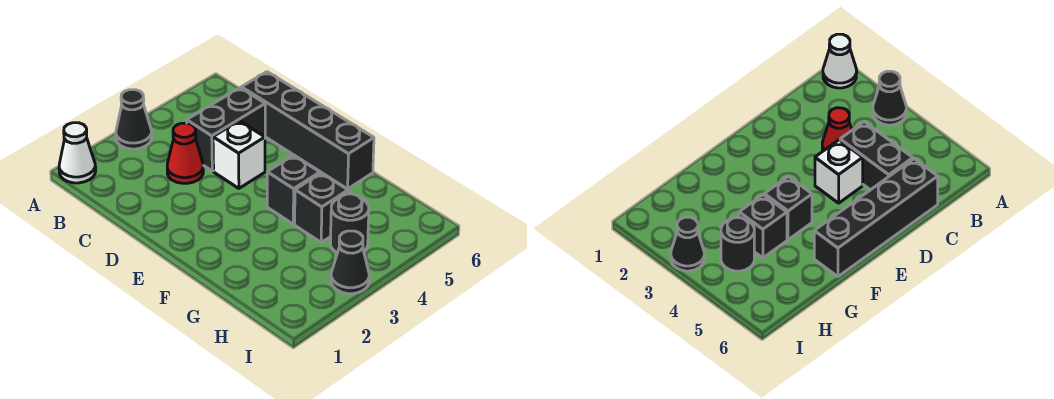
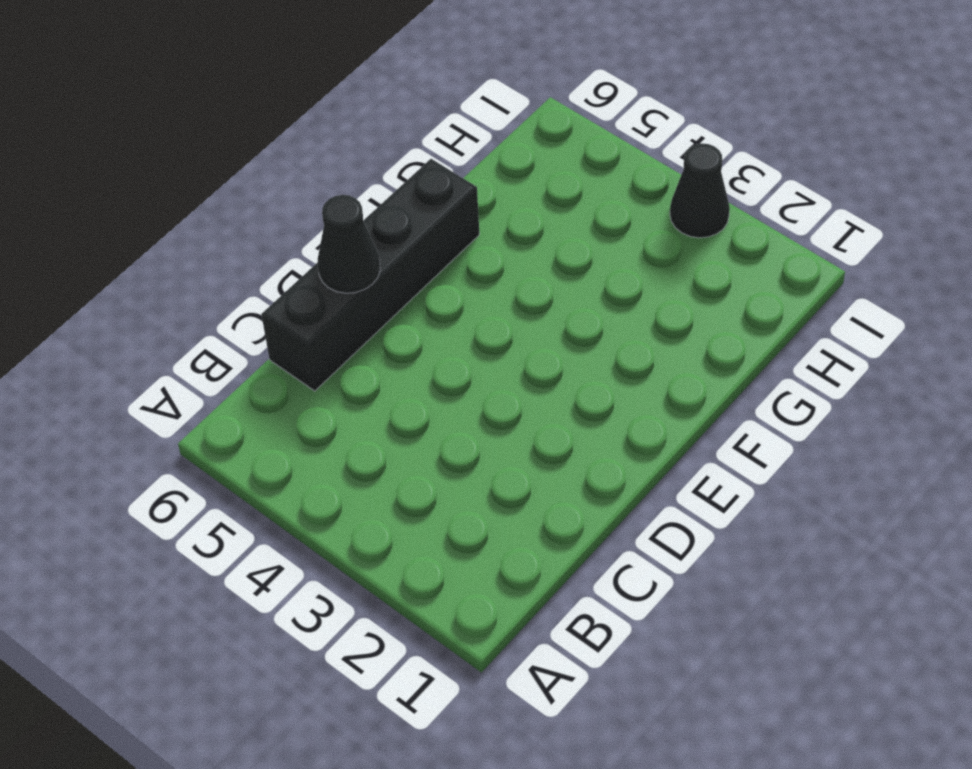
black 1x1 cone [318,195,380,293] -> black 1x1 cone moved to [116,90,152,149]
none -> white 1x1 cone [59,123,96,183]
none -> red 1x1 cone [167,123,203,183]

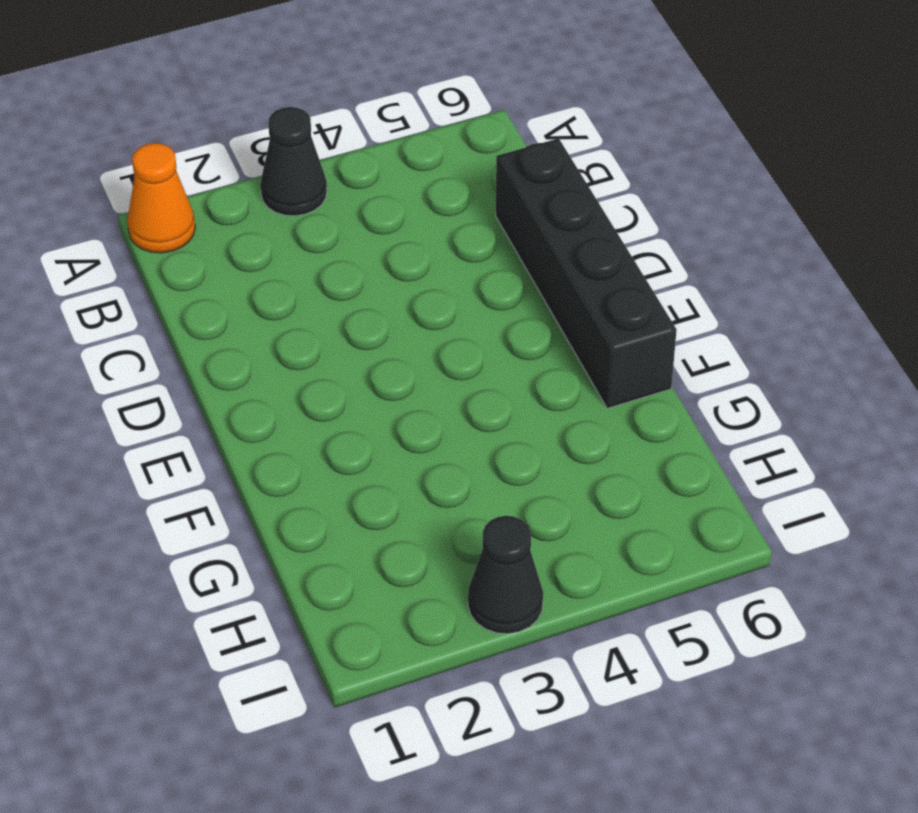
orange 1x1 cone [127,143,195,253] -> white 1x1 cone [59,123,96,183]
none -> red 1x1 cone [167,123,203,183]
none -> black 1x2 brick [187,88,265,171]

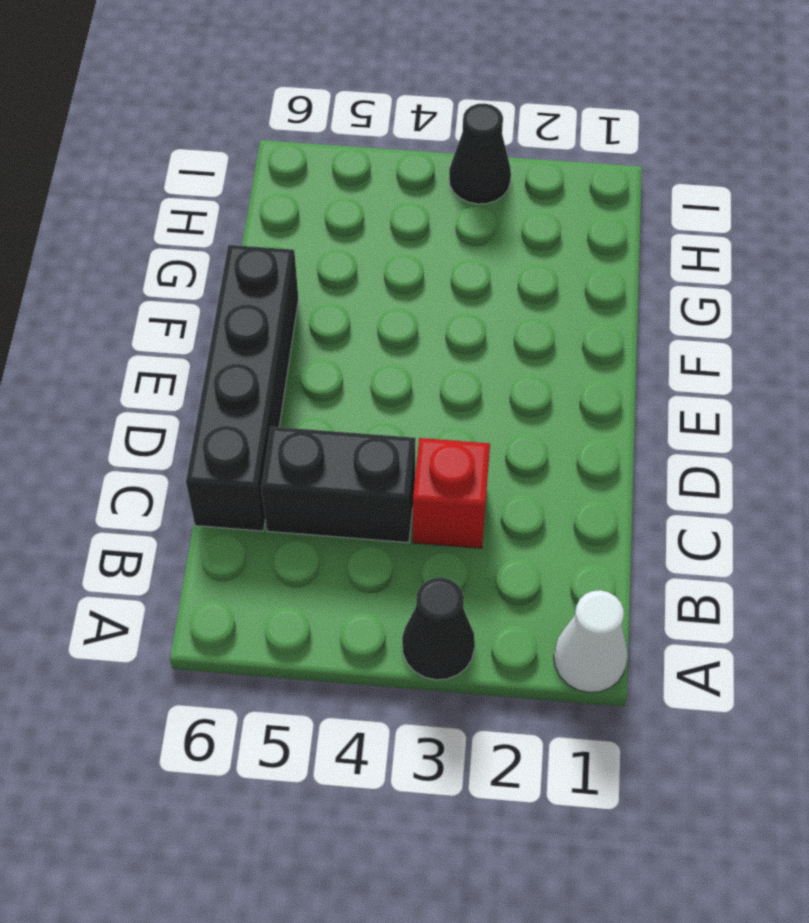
red 1x1 brick [413,438,490,548] -> red 1x1 cone [167,123,203,183]
none -> white 1x1 brick [213,121,265,188]
none -> black 1x1 brick [267,155,320,224]

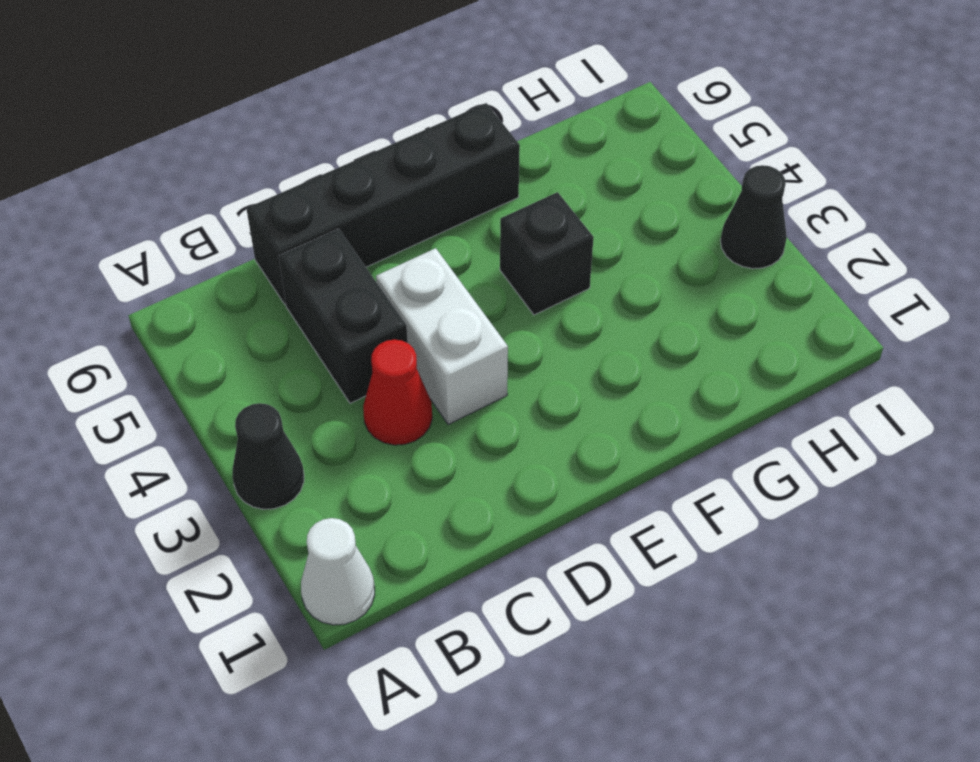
white 1x2 brick [376,248,508,425] -> white 1x1 brick [213,121,265,188]
none -> black 1x1 brick [295,173,348,242]
none -> black 1x1 round brick [331,194,369,253]

